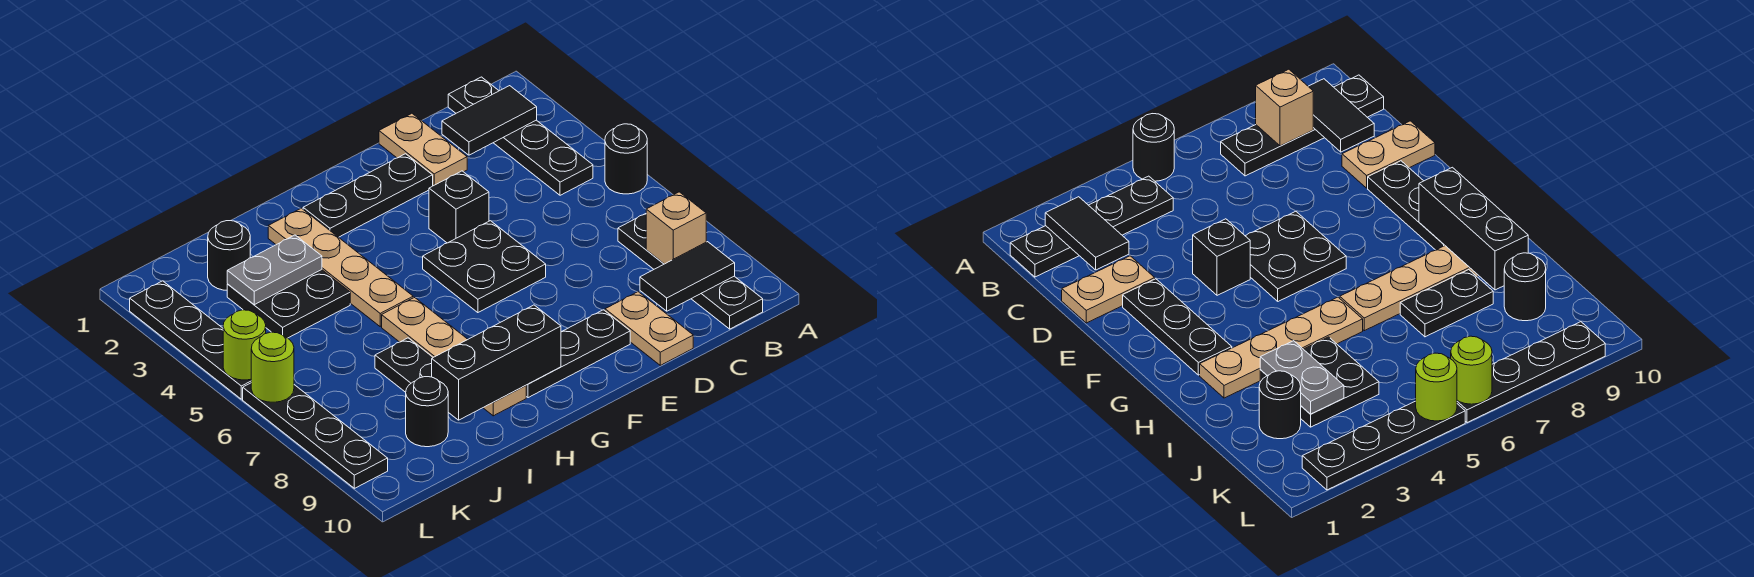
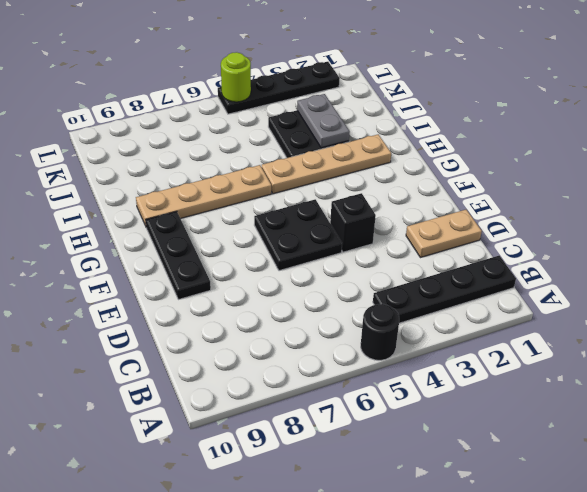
none -> black 1x4 plate [618,214,763,329]
none -> tan 1x2 plate [605,292,693,365]
none -> black 1x3 plate [303,154,433,237]

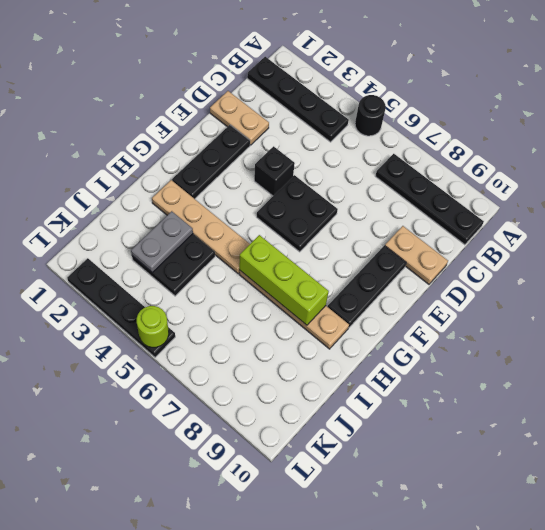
lime 1x3 brick [239,235,329,325] -> none
none -> black 1x2 plate [375,338,433,392]
none -> black 1x1 round brick [208,221,250,290]
none -> black 1x1 round brick [406,377,448,447]

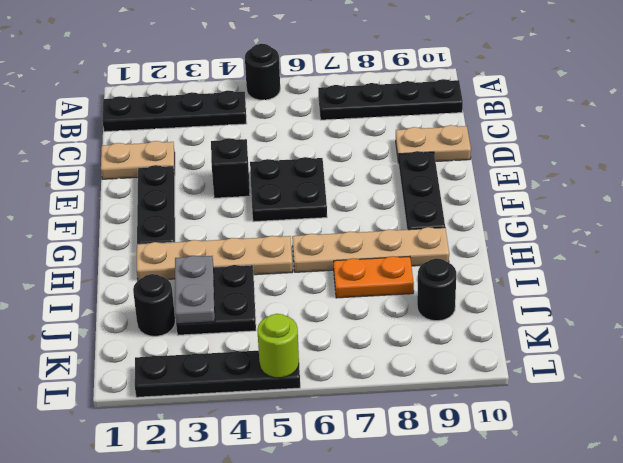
orange 1x2 plate [334,256,414,298] -> black 1x2 plate [375,338,433,392]
none -> black 1x4 plate [243,383,388,488]
none -> black 1x2 tile [442,86,537,155]
none -> tan 1x1 brick [646,192,706,264]

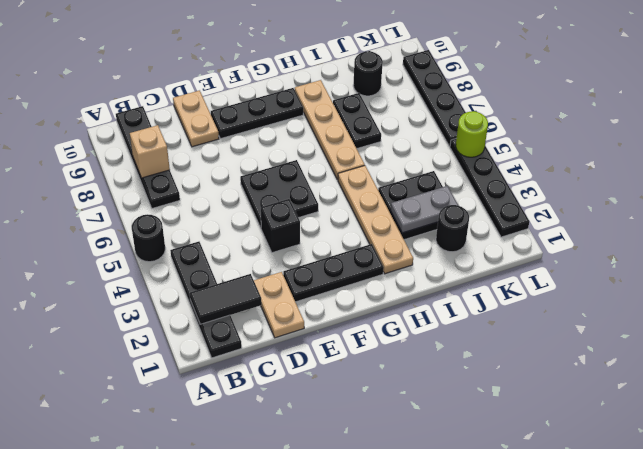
none -> black 1x2 tile [640,242,735,311]
none -> black 1x3 brick [432,305,561,420]
none -> lime 1x1 round brick [251,332,294,402]

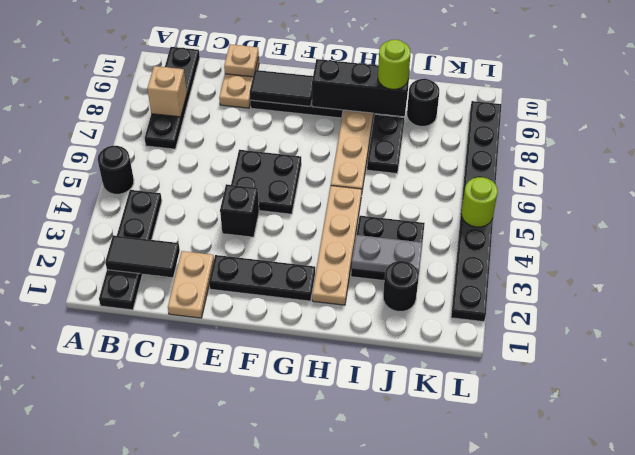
tan 1x1 plate [224,44,259,77] -> none
black 1x2 tile [250,70,313,106] -> black 1x2 tile moved to [640,242,735,311]
lime 1x1 round brick [378,39,411,89] -> lime 1x1 round brick moved to [251,332,294,402]

